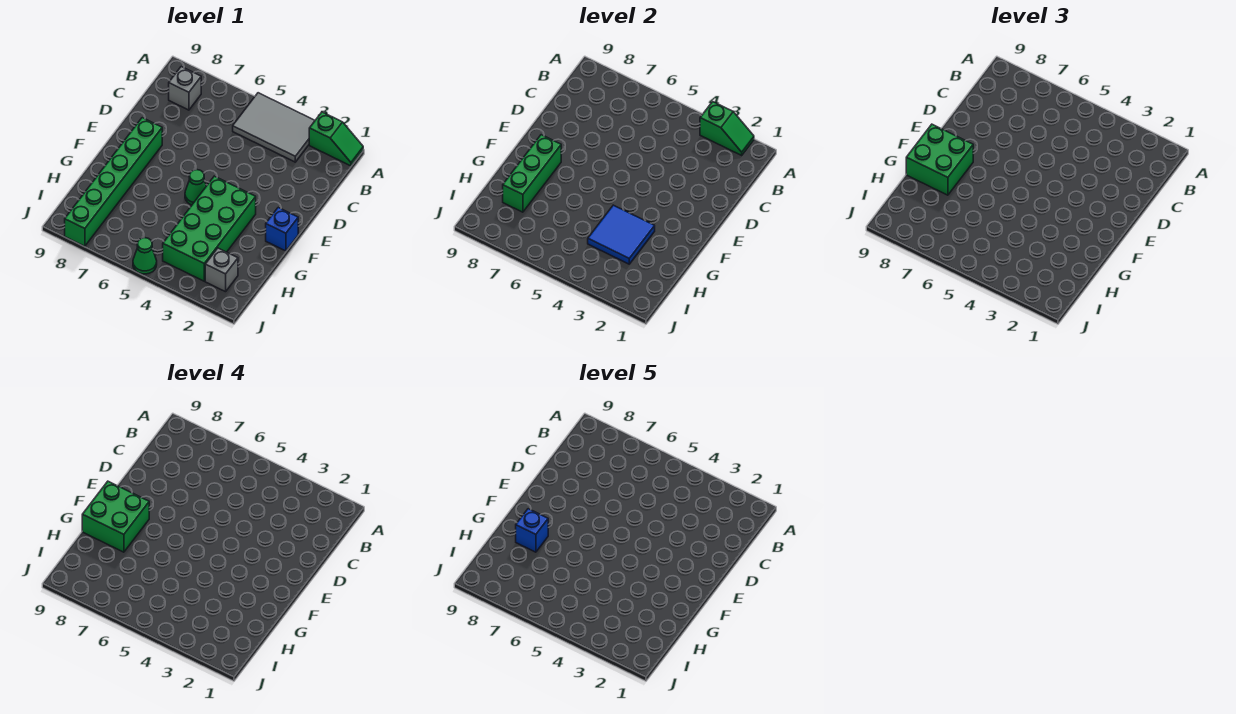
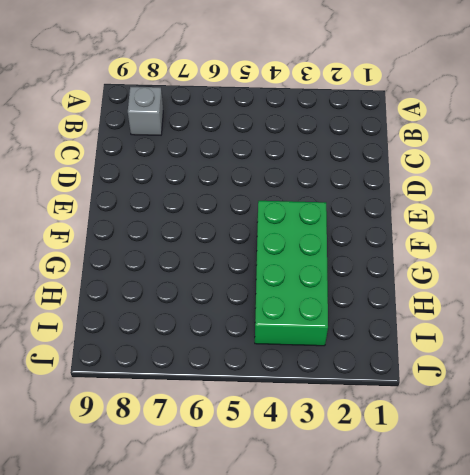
none -> green 1x2 slope [309,112,363,166]
none -> grey 2x3 tile [233,93,315,162]
none -> green 1x6 brick [65,118,162,246]

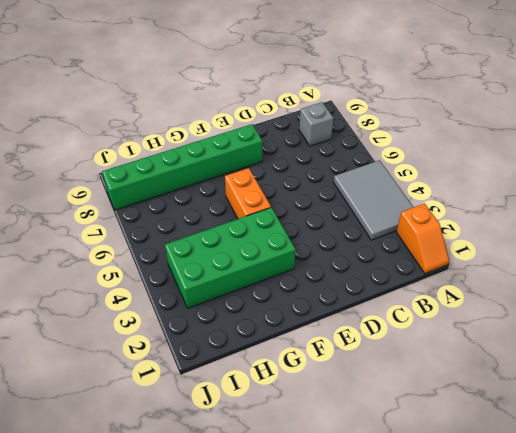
orange 1x2 slope [396,204,449,274] -> green 1x2 slope [309,112,363,166]
orange 1x2 brick [225,168,271,219] -> green 1x1 cone [185,170,206,205]
none -> blue 1x1 brick [266,207,298,251]
none -> grey 1x1 brick [205,248,238,292]
none -> green 1x1 cone [133,238,157,274]

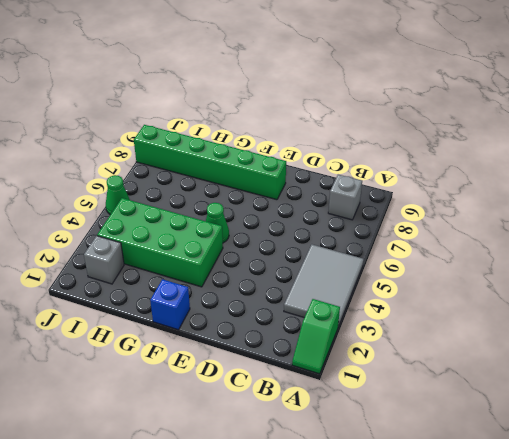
none -> green 1x2 slope [700,102,754,155]
none -> green 1x3 brick [503,135,561,212]
none -> blue 2x2 tile [588,205,655,264]

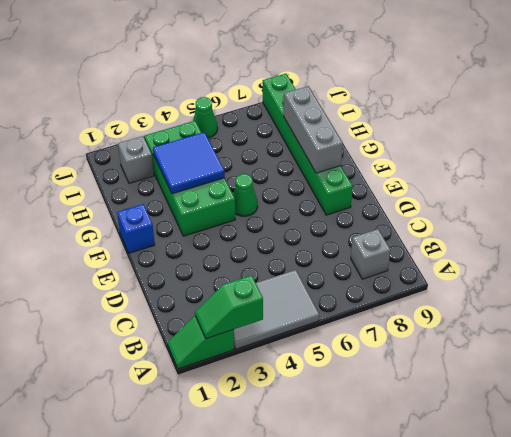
grey 1x3 brick [284,86,343,173] -> green 1x3 brick [503,135,561,212]
none -> green 2x2 brick [906,124,973,195]
none -> green 2x2 brick [82,481,149,552]
none -> blue 1x1 brick [516,509,548,552]

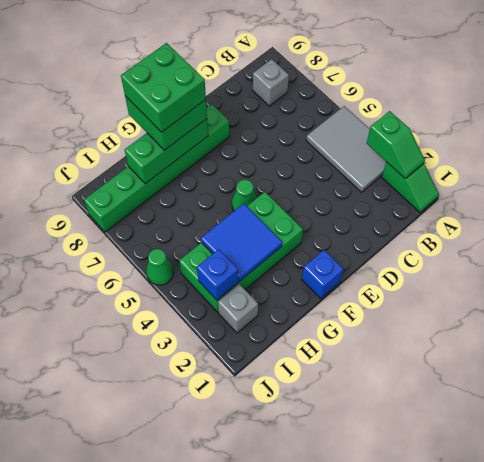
blue 1x1 brick [197,249,238,300] -> blue 1x1 brick moved to [516,509,548,552]

